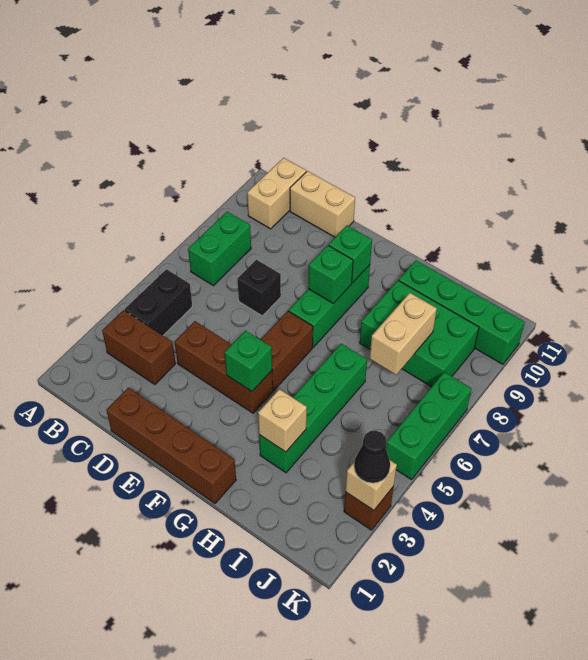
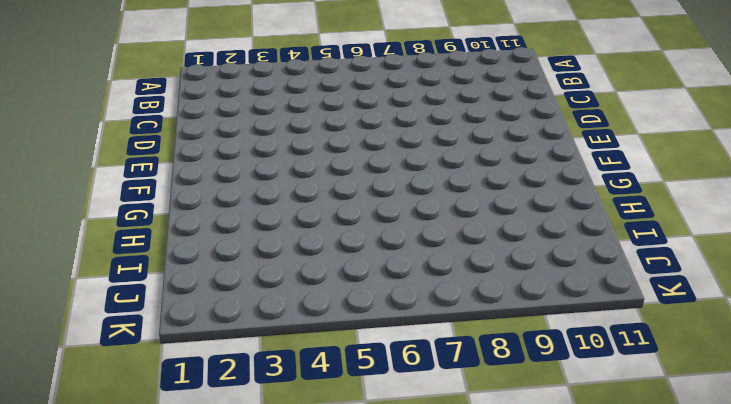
none -> brown 1x2 brick [102,310,175,385]
none -> black 1x2 brick [125,269,192,336]
none -> green 1x2 brick [188,212,251,286]

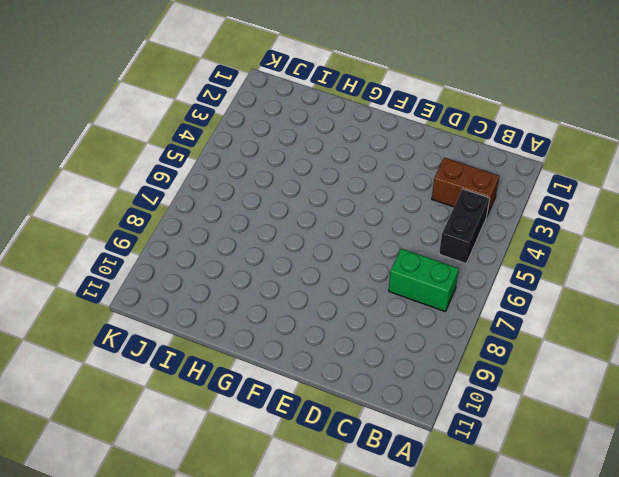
green 1x2 brick [389,248,459,311] -> green 1x2 brick turned to [188,212,251,286]
none -> tan 1x2 brick [247,158,306,229]
none -> tan 1x2 brick [290,171,355,237]
none -> brown 1x4 brick [106,388,236,503]

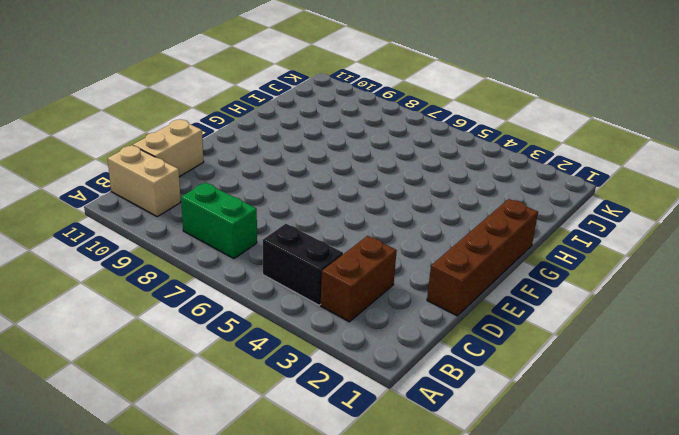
none -> brown 1x3 brick [175,321,273,413]
none -> black 1x1 brick [238,260,281,316]
none -> brown 1x2 brick [261,311,313,391]

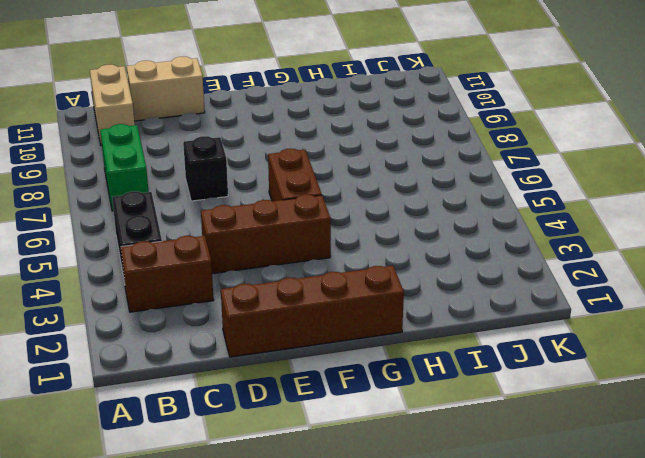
none -> green 1x3 brick [289,265,370,347]
none -> green 1x4 brick [259,344,367,473]
none -> green 2x3 brick [360,280,479,387]

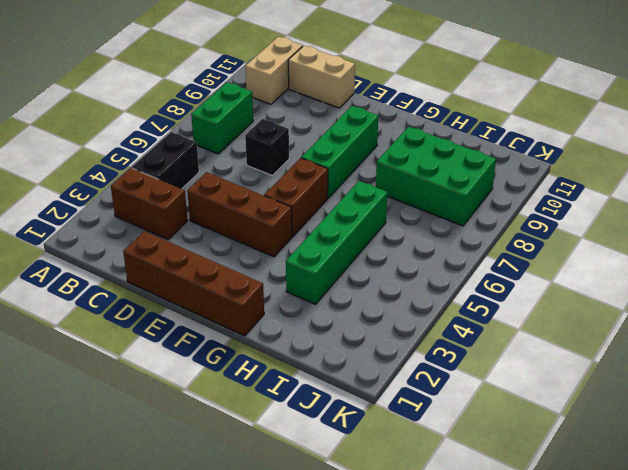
none -> green 1x4 brick [399,261,525,364]
none -> brown 1x1 brick [344,486,394,530]
none -> green 1x3 brick [386,372,472,480]

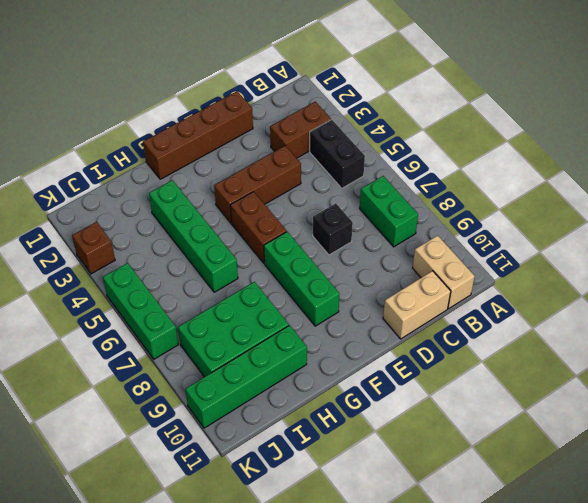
none -> green 1x1 brick [225,331,272,392]
none -> green 1x1 brick [308,245,353,304]
none -> green 1x1 brick [329,226,372,283]

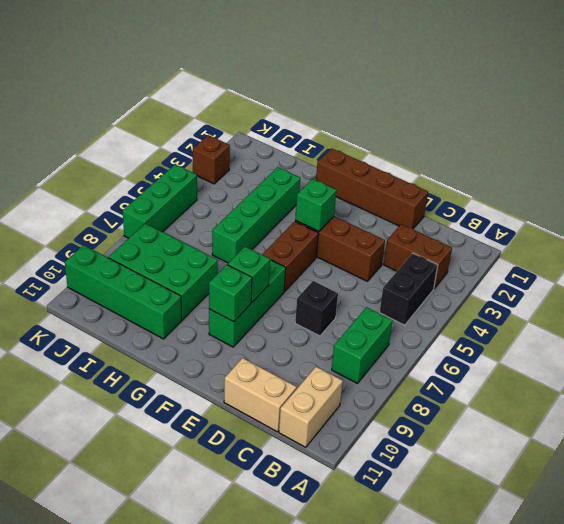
none -> tan 1x1 brick [258,389,307,452]
none -> tan 1x2 brick [370,293,437,375]
none -> tan 1x1 brick [345,460,397,510]

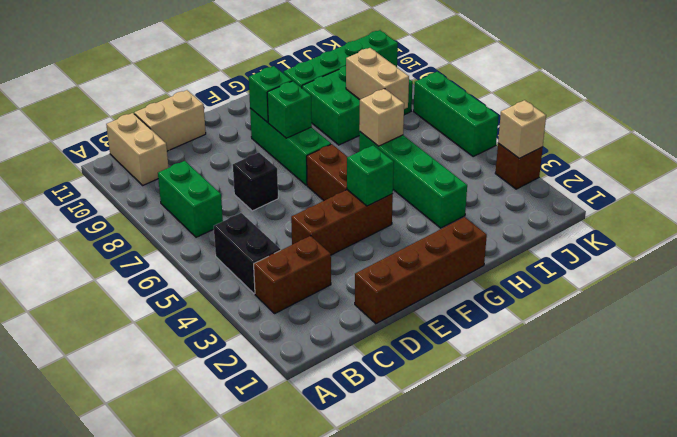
tan 1x1 brick [359,89,404,146] -> tan 1x1 brick moved to [258,389,307,452]
none -> black 1x1 cone [354,431,390,483]

